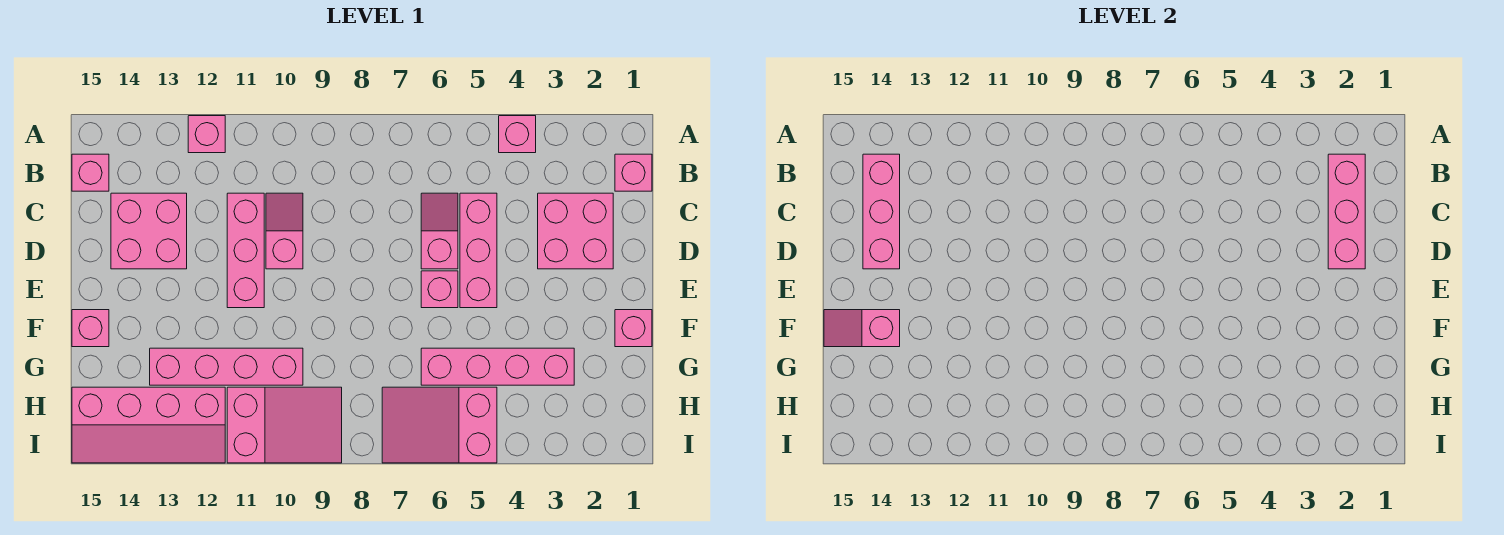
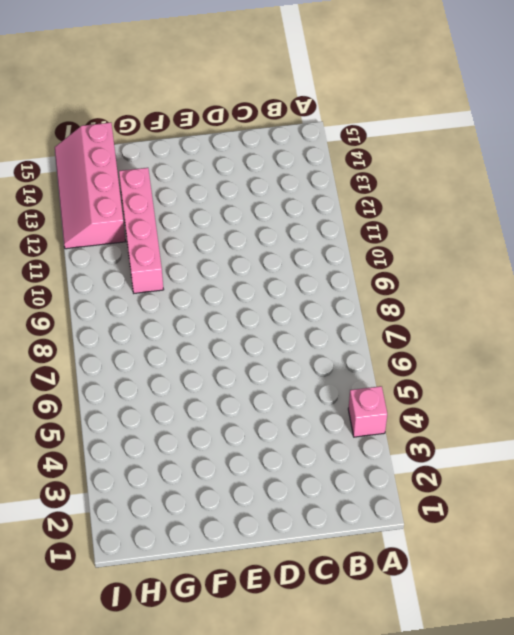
none -> pink 1x1 brick [188,116,225,153]
none -> pink 1x1 brick [615,154,652,191]
none -> pink 1x1 brick [72,154,109,191]

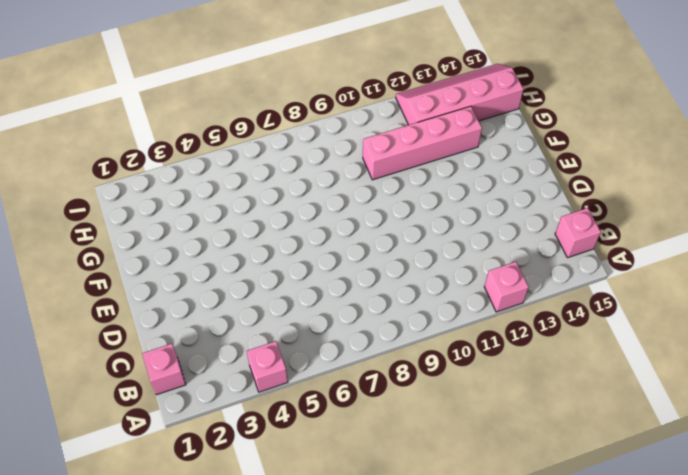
none -> pink 2x2 brick [538,193,613,269]
none -> pink 1x3 brick [460,193,497,308]
none -> pink 1x2 slope [421,193,458,269]

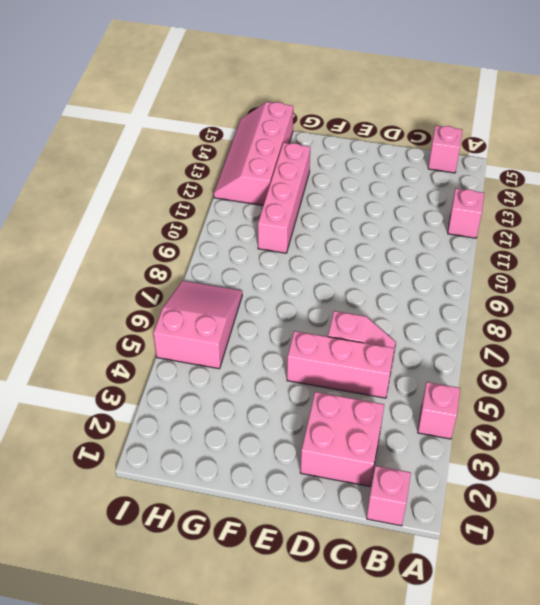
none -> pink 1x2 slope [266,193,303,269]
none -> pink 1x3 brick [227,193,264,308]
none -> pink 2x2 brick [111,193,187,269]

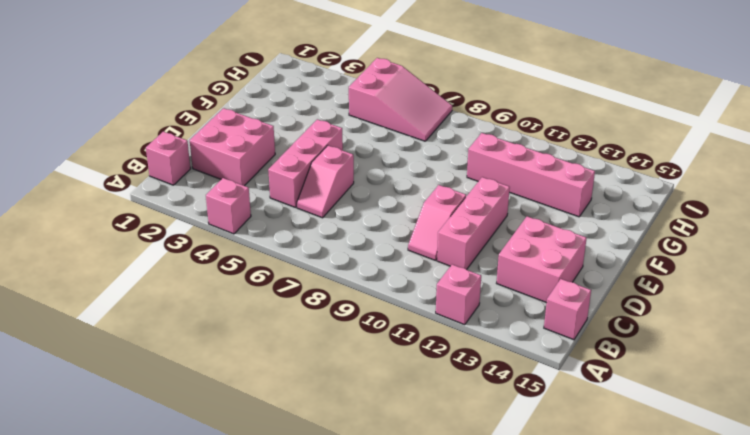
none -> pink 1x1 brick [421,271,458,308]
none -> pink 1x1 brick [615,310,652,347]
none -> pink 1x1 brick [72,310,109,347]

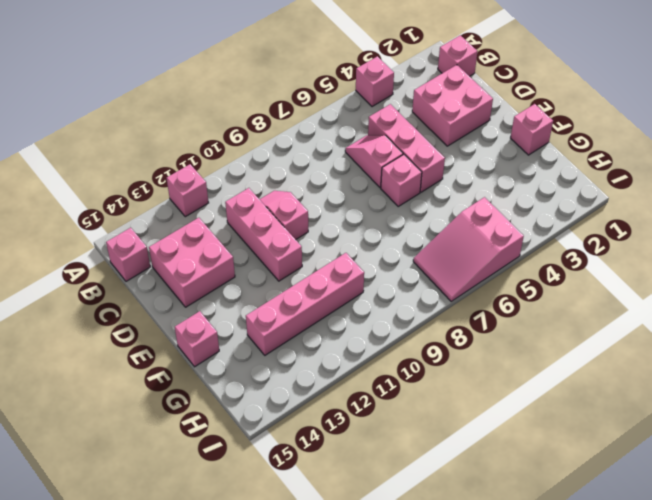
none -> pink 1x4 brick [421,348,574,385]
none -> pink 2x3 slope [227,387,342,463]
none -> pink 2x4 slope [72,387,225,463]

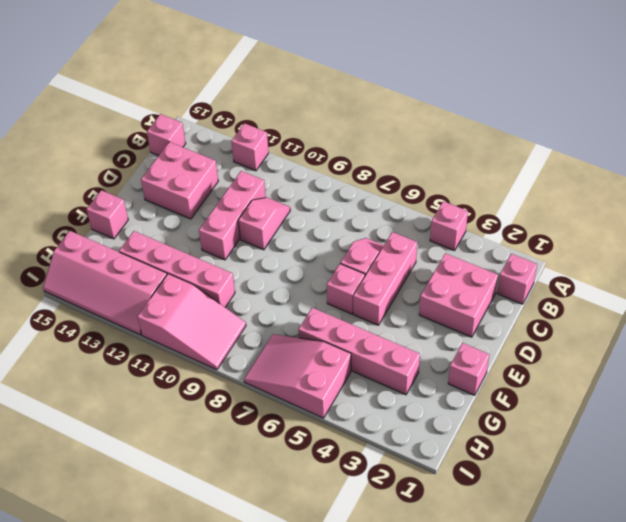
none -> pink 1x3 brick [1328,154,1365,269]
none -> pink 1x3 brick [863,154,900,269]
none -> pink 1x2 slope [824,310,900,347]

